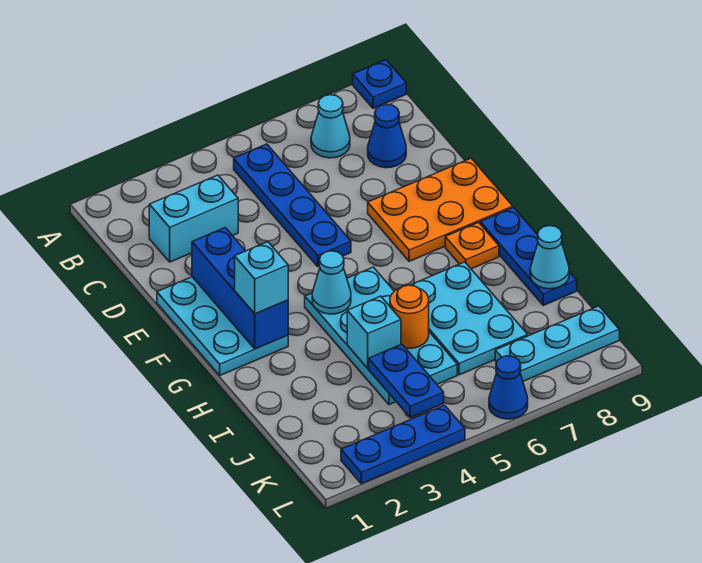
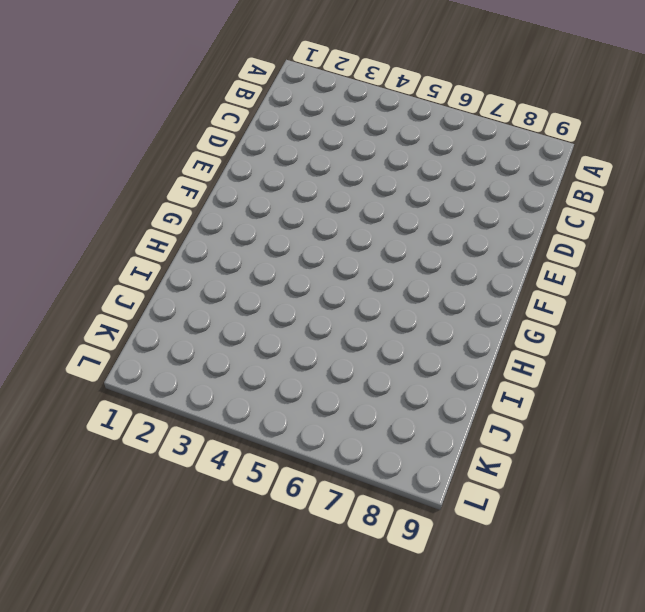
none -> blue 1x1 plate [353,60,406,108]
none -> blue 1x4 plate [234,144,351,266]
none -> cyan 1x1 cone [311,95,350,158]

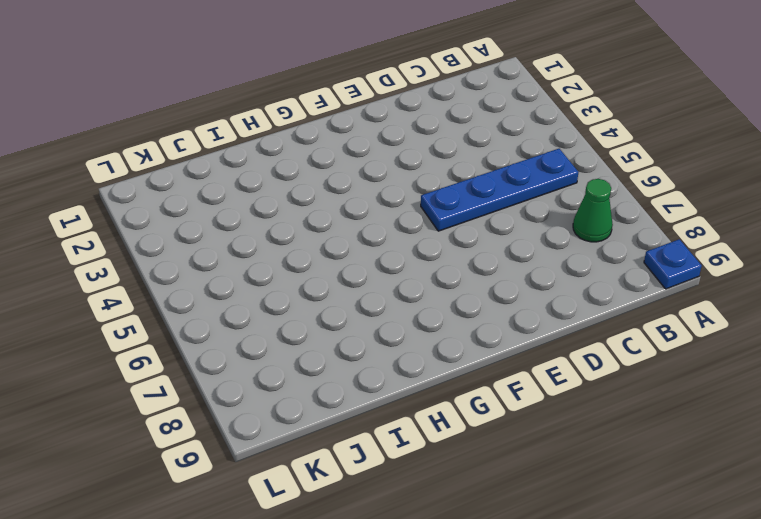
green 1x1 cone [573,179,613,242] -> cyan 1x1 cone [311,95,350,158]
none -> cyan 1x2 brick [149,175,238,262]
none -> blue 1x1 cone [368,104,406,168]
none -> cyan 2x3 plate [157,277,288,375]

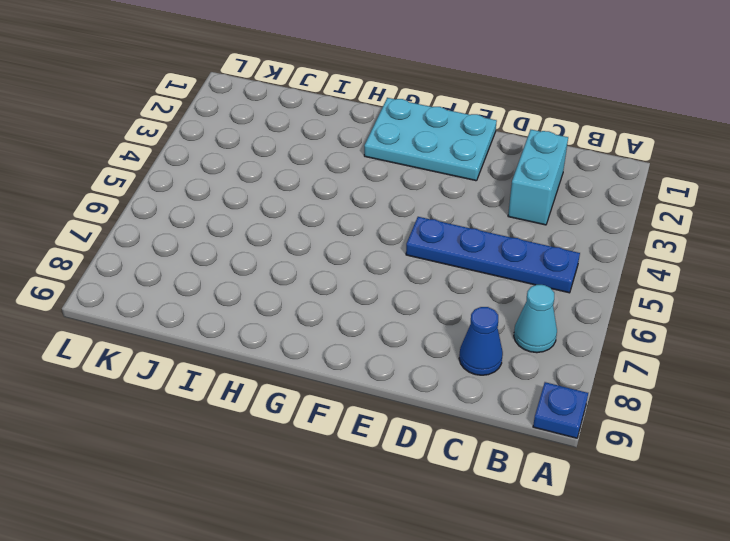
none -> orange 2x3 plate [368,158,513,261]
none -> cyan 2x4 plate [305,267,457,405]
none -> orange 1x1 plate [445,222,499,269]

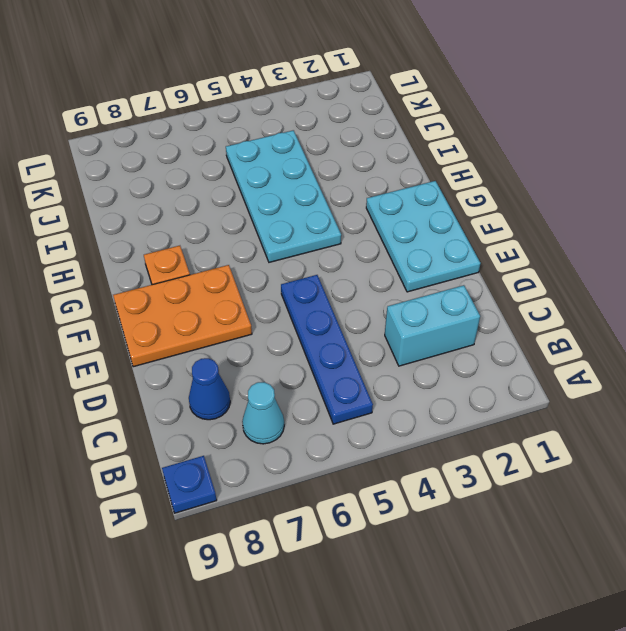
none -> blue 1x3 plate [480,208,577,305]
none -> cyan 2x3 plate [411,262,528,375]
none -> cyan 1x3 plate [495,306,619,381]

